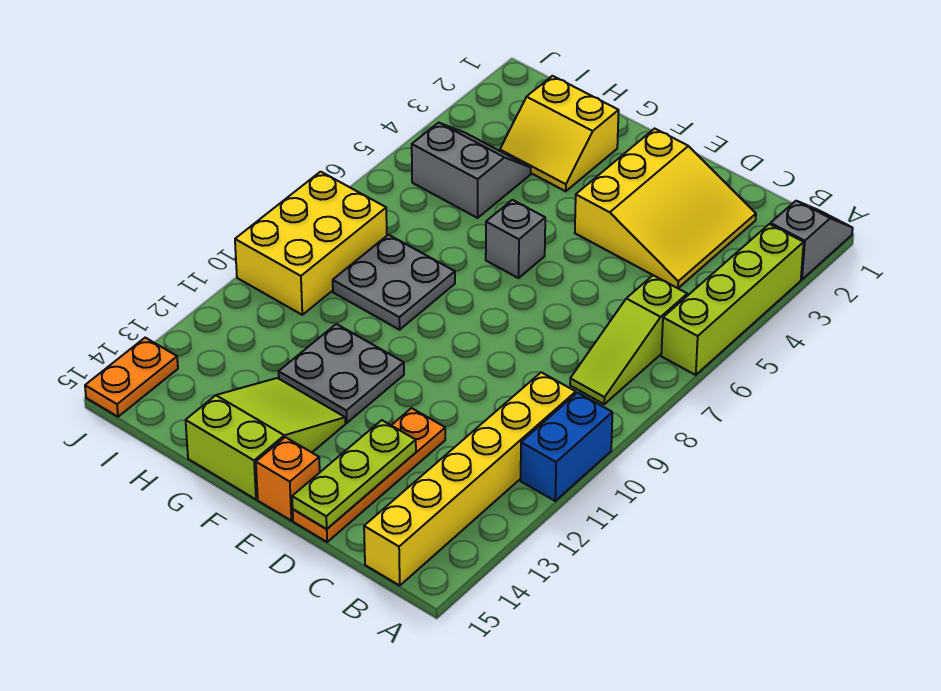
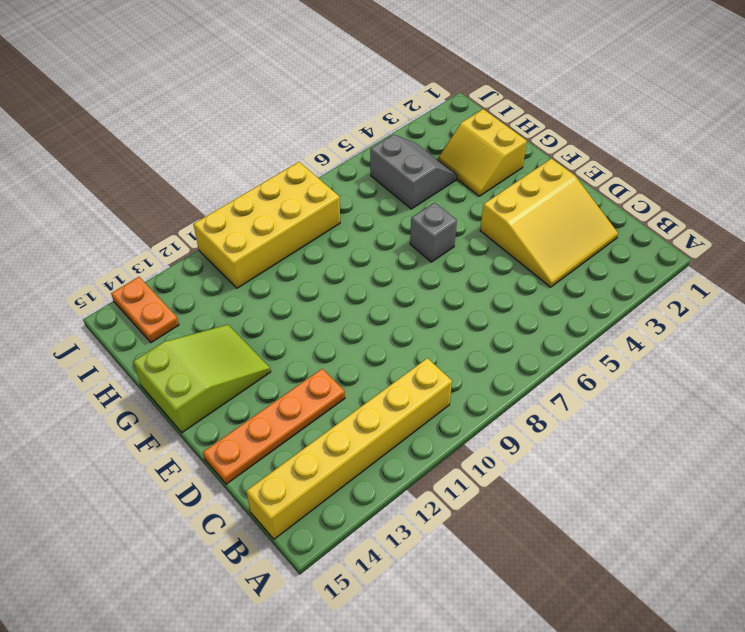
yellow 2x4 brick [193,162,340,288] -> yellow 2x3 brick [235,172,387,315]
orange 1x2 plate [111,277,179,343] -> orange 1x2 plate turned to [85,338,178,417]
none -> grey 1x2 slope [770,201,853,280]
none -> lime 1x4 brick [661,224,804,375]
none -> blue 1x2 brick [521,393,612,501]

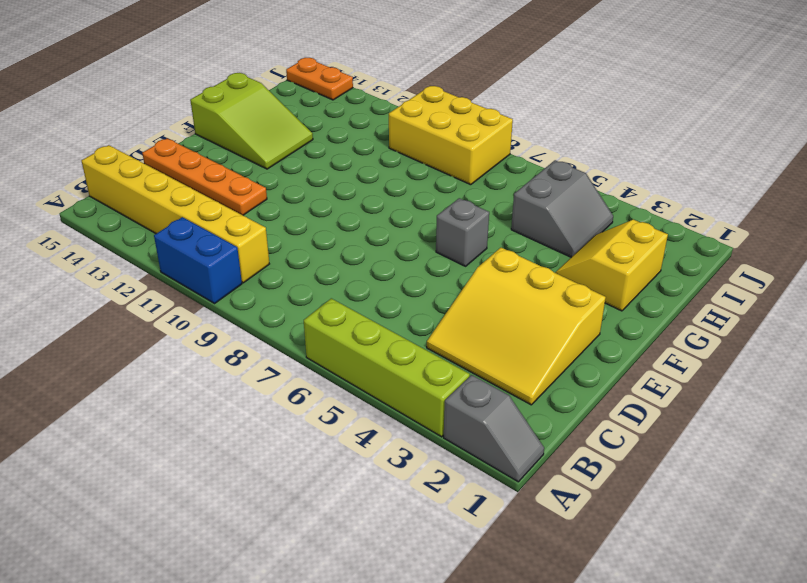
none -> lime 1x3 slope [570,275,687,404]
none -> orange 1x1 brick [256,437,320,521]
none -> grey 2x2 plate [279,324,404,423]

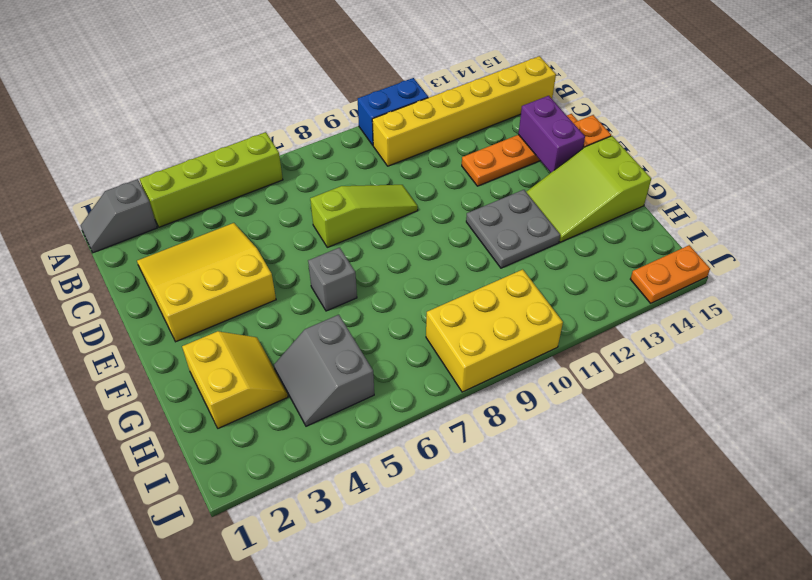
lime 1x3 slope [310,185,418,247] -> lime 1x3 slope moved to [570,275,687,404]
purple 1x2 brick [518,96,585,173] -> lime 1x3 plate [292,420,416,529]
none -> grey 2x2 plate [333,235,455,330]

